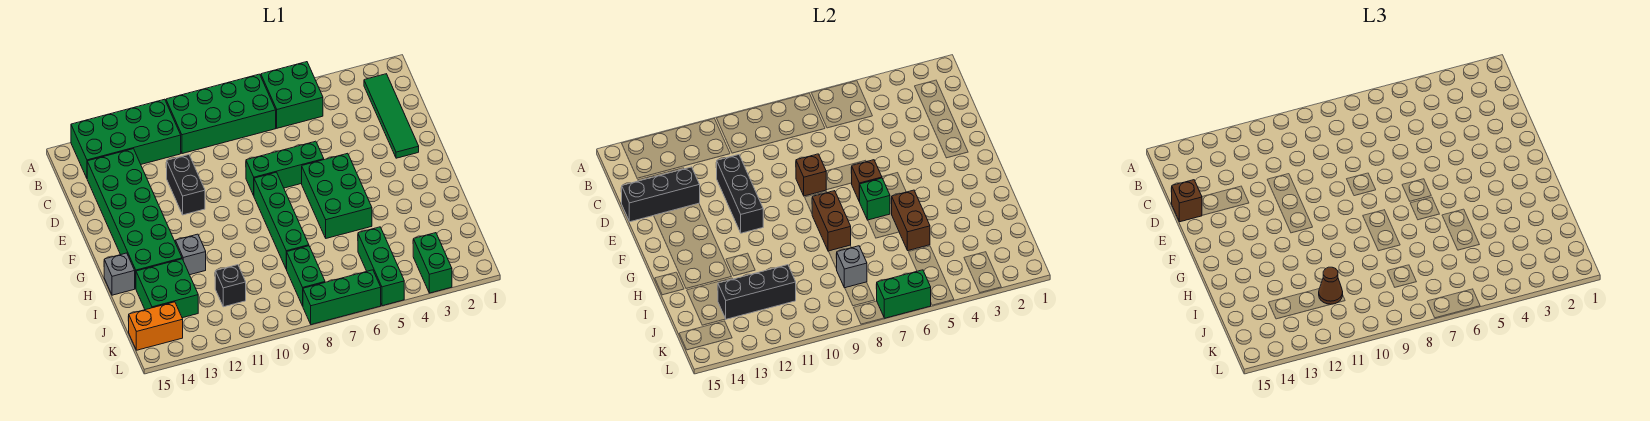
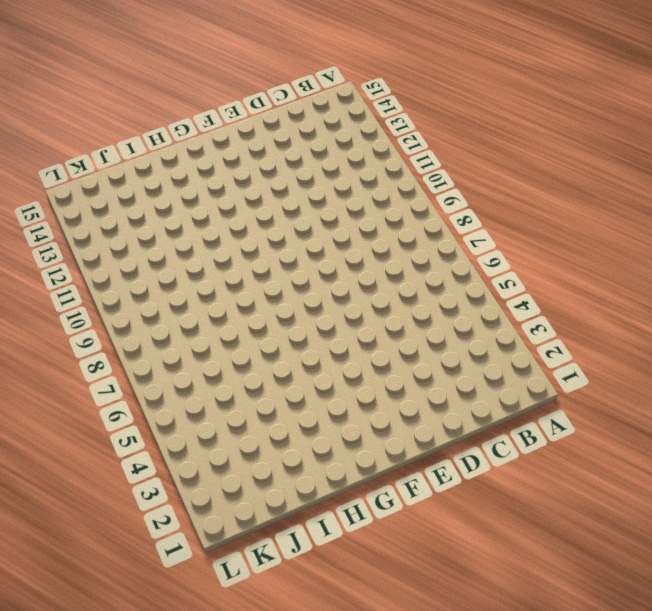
none -> green 2x2 brick [261,62,323,128]
none -> green 2x4 brick [166,74,276,154]
none -> green 2x4 brick [71,99,181,178]
none -> green 1x4 tile [364,74,419,158]

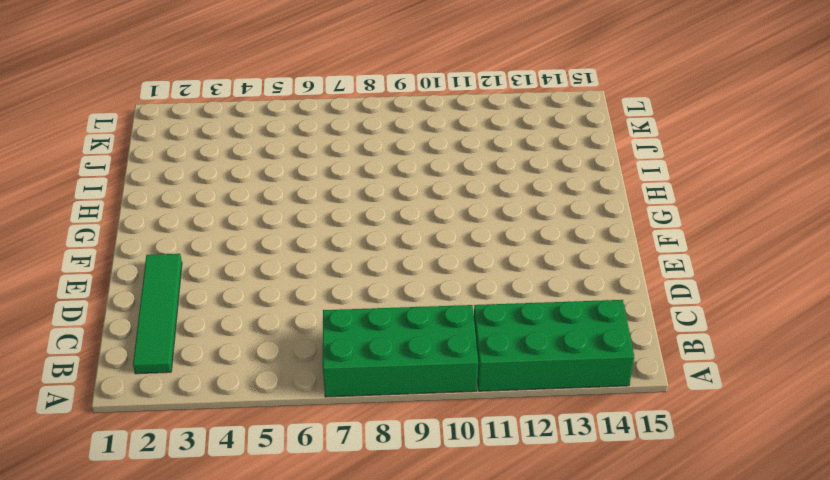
none -> green 2x2 brick [261,62,323,128]
none -> green 2x6 brick [87,149,182,288]
none -> black 1x2 brick [166,155,205,215]
none -> green 1x3 brick [246,141,324,195]

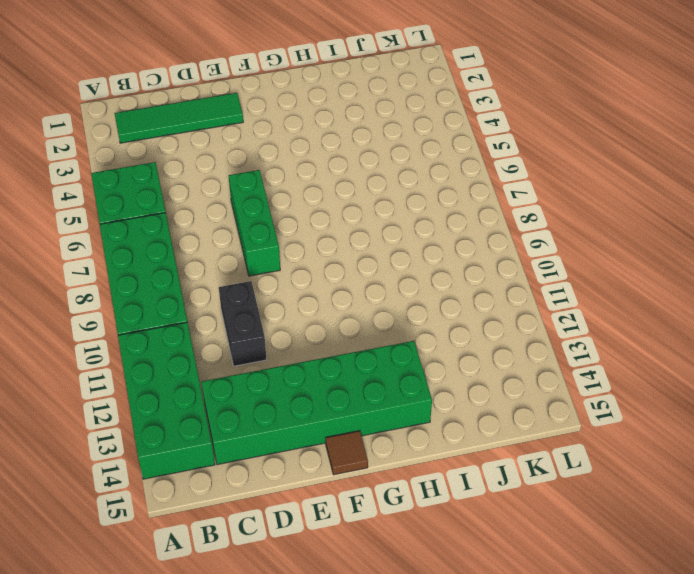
black 1x2 brick [219,281,267,366] -> black 1x2 brick turned to [166,155,205,215]
brown 1x1 tile [326,431,368,475] -> none
none -> green 2x3 brick [302,153,372,238]
none -> green 1x4 brick [254,172,309,269]
none -> grey 1x1 brick [175,234,206,275]
none -> grey 1x1 brick [104,253,135,295]

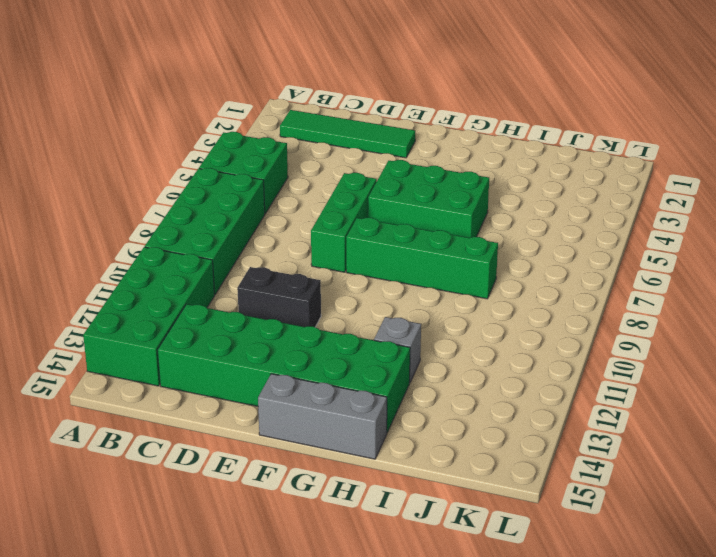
grey 1x3 brick [258,374,387,459] -> grey 1x1 brick [104,253,135,295]
none -> green 2x2 brick [136,259,198,318]
none -> green 1x3 brick [358,227,404,306]
none -> green 1x2 brick [286,246,325,306]
none -> black 1x1 brick [215,265,246,307]

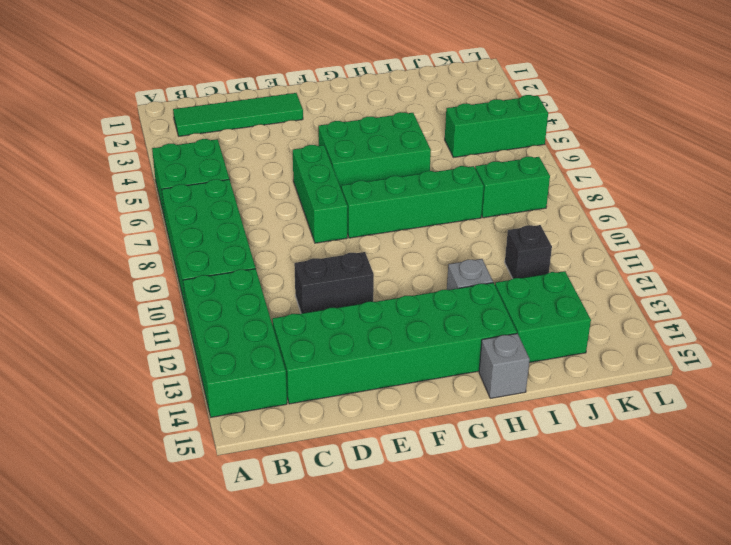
none -> green 1x2 brick [413,233,452,293]
none -> orange 1x2 brick [129,302,183,350]
none -> green 1x3 brick [303,270,381,325]
none -> black 1x3 brick [716,155,763,233]

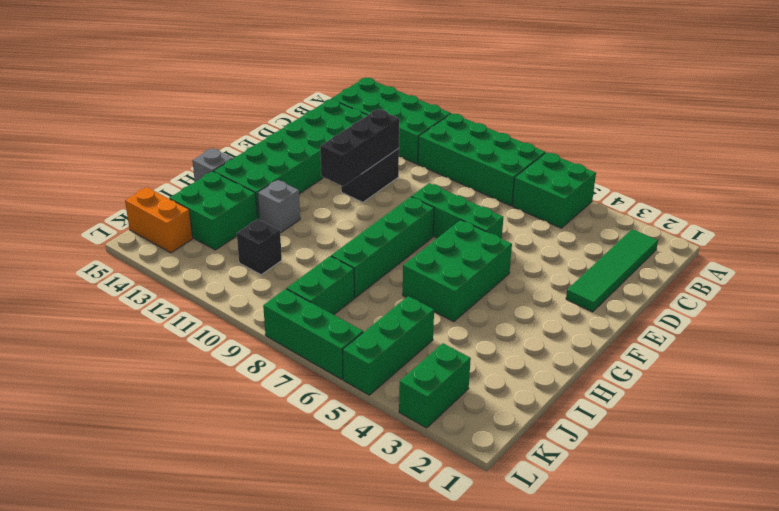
none -> black 1x3 brick [622,167,700,222]
none -> brown 1x1 brick [796,154,826,196]
none -> brown 1x1 brick [851,160,882,202]
none -> green 1x1 brick [860,178,890,220]

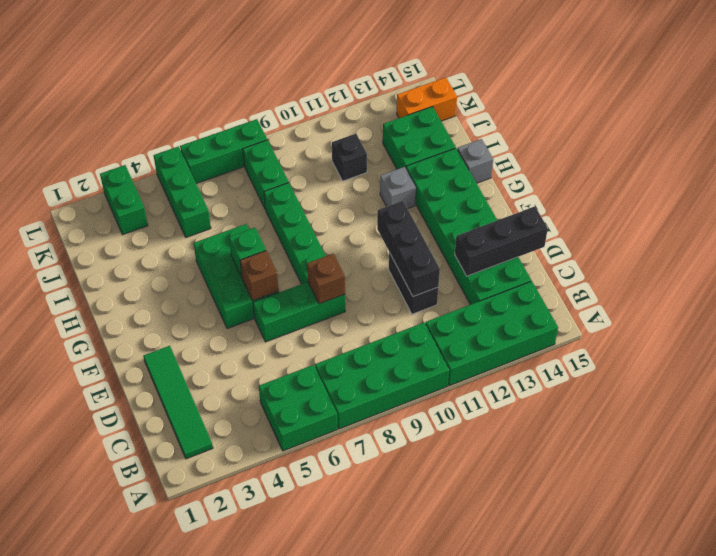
none -> brown 1x2 brick [812,191,851,251]
none -> brown 1x2 brick [892,190,930,251]
none -> grey 1x1 brick [836,246,867,288]
none -> black 1x3 brick [718,265,796,319]

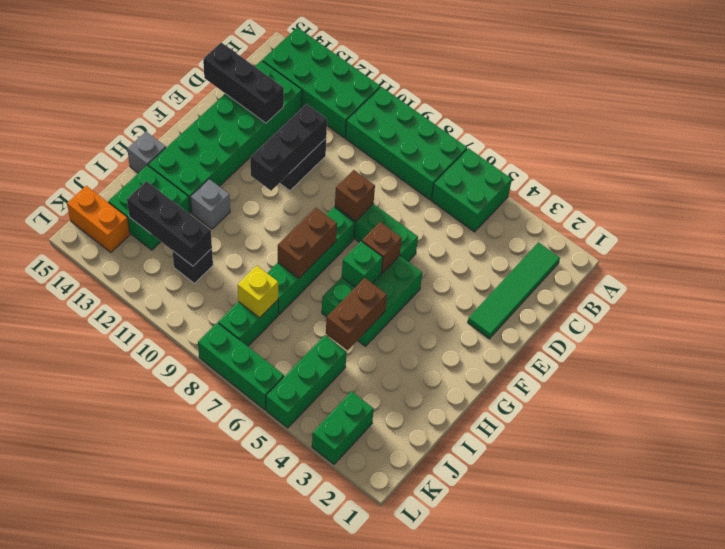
yellow 1x1 brick [238,266,278,318] -> grey 1x1 brick [836,246,867,288]
none -> green 1x2 brick [877,270,931,318]
none -> brown 1x1 brick [1172,180,1202,222]
none -> brown 1x1 cone [1319,267,1343,304]

